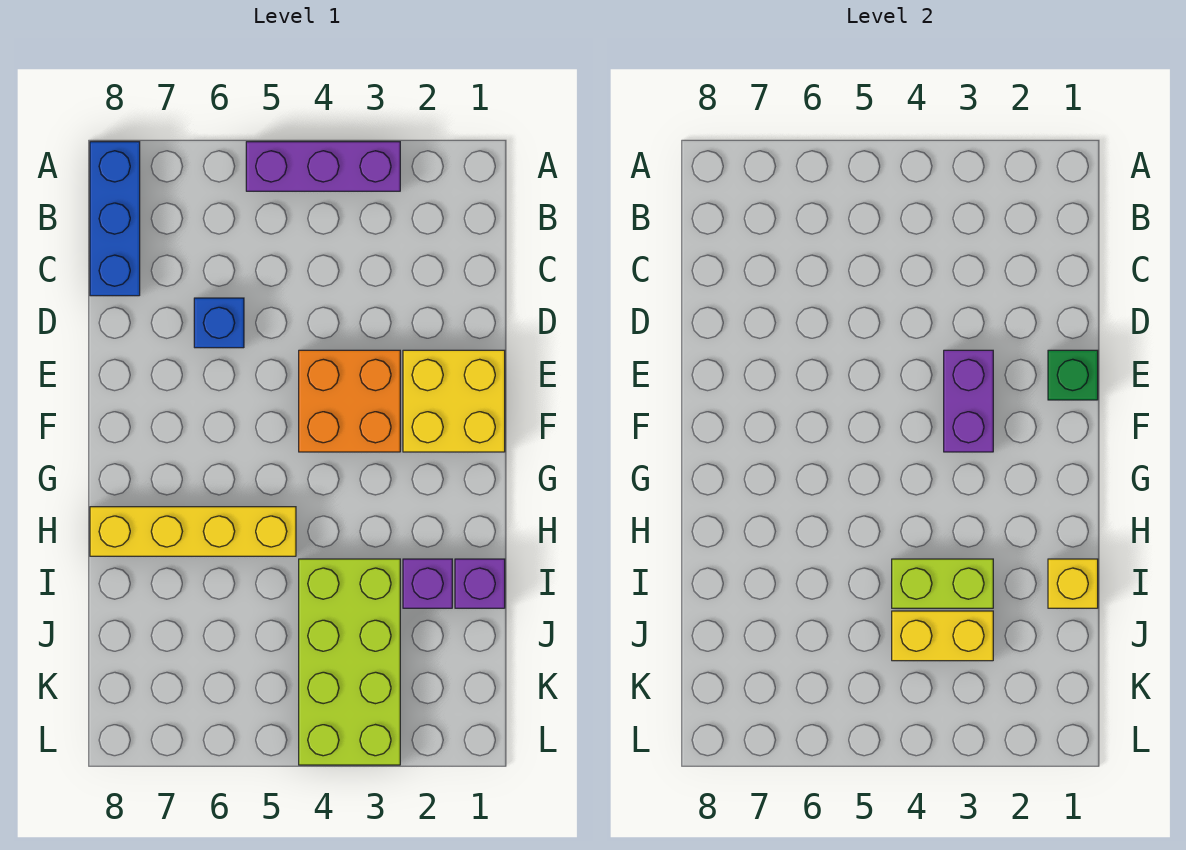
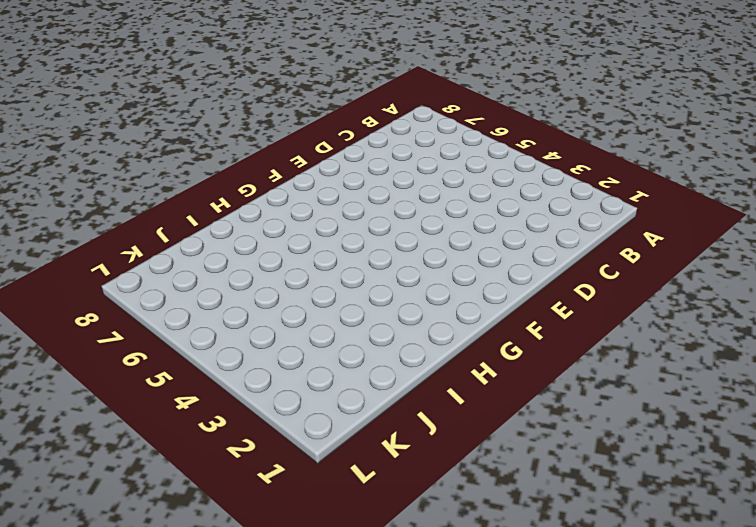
none -> purple 1x3 brick [246,142,400,191]
none -> blue 1x3 brick [90,142,140,296]
none -> blue 1x1 brick [194,298,244,348]

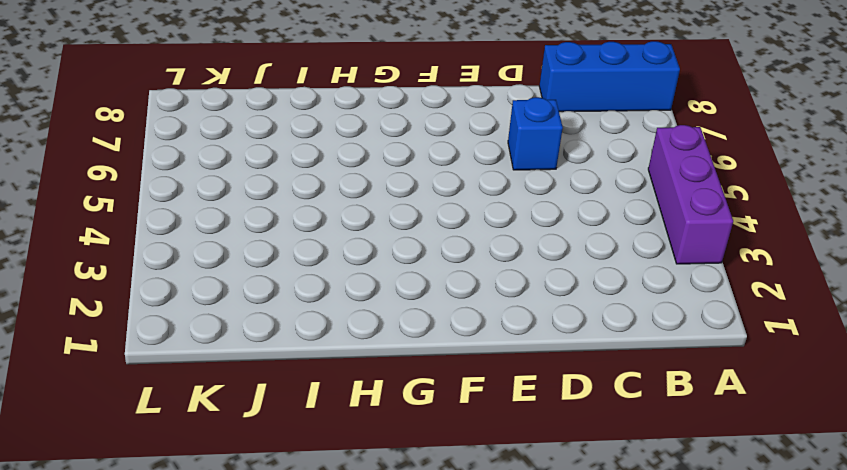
none -> yellow 2x2 brick [403,350,505,452]
none -> orange 2x2 brick [299,350,400,452]
none -> yellow 1x4 brick [90,507,296,556]

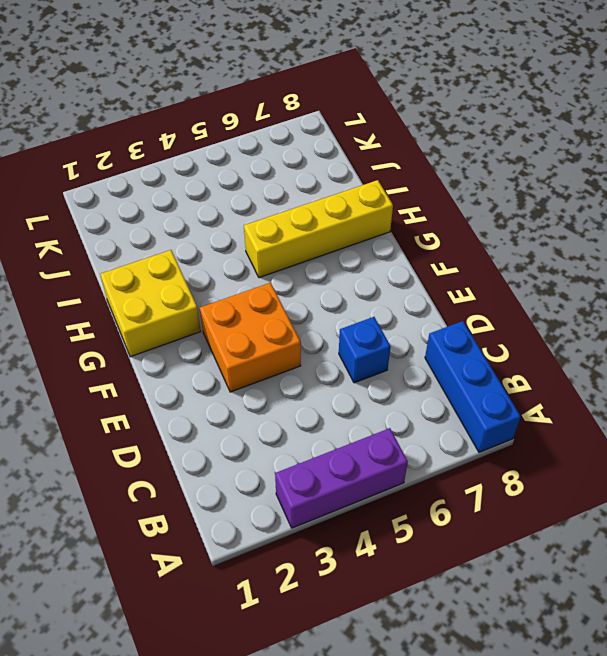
yellow 2x2 brick [100,250,201,357] -> yellow 2x2 brick moved to [403,350,505,452]
none -> purple 1x1 brick [455,559,505,608]
none -> purple 1x1 brick [403,559,452,608]
none -> lime 2x4 brick [299,559,400,765]

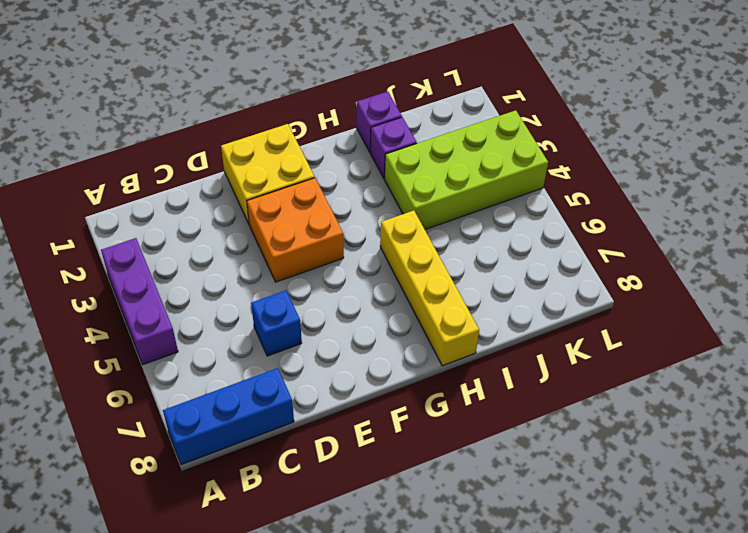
none -> green 1x1 brick [1048,350,1098,400]
none -> purple 1x2 brick [944,350,993,452]
none -> yellow 1x1 brick [1048,559,1098,608]

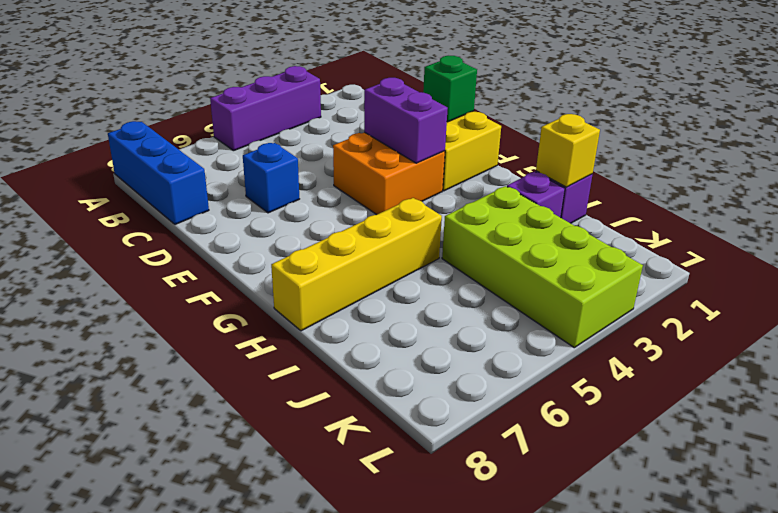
none -> lime 1x2 brick [892,559,993,608]
none -> yellow 1x2 brick [892,611,993,661]

